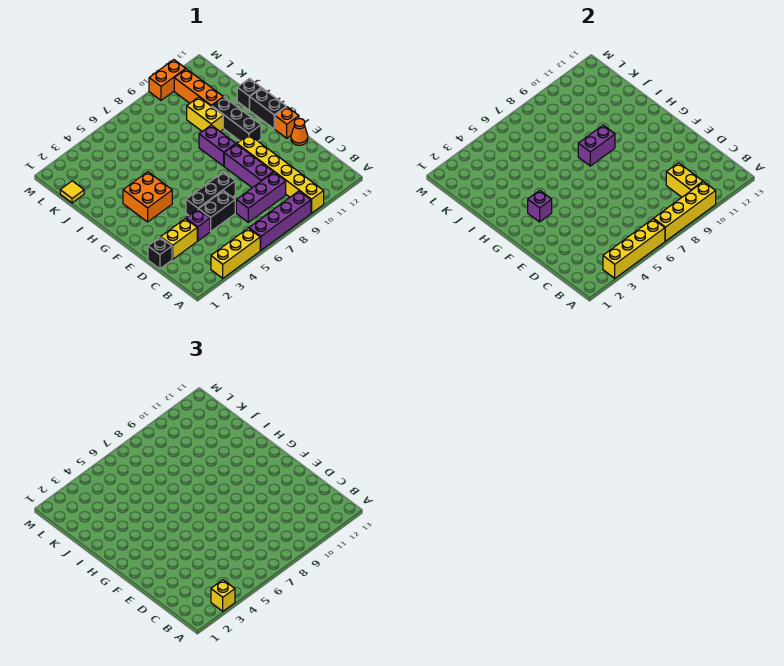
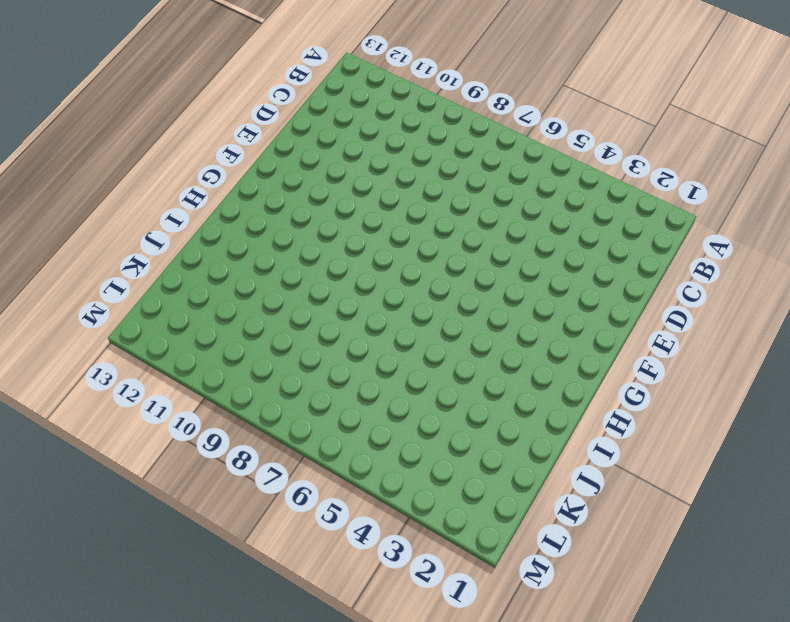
none -> yellow 1x3 brick [211,228,260,278]
none -> purple 1x4 brick [249,191,311,250]
none -> yellow 1x6 brick [237,135,324,213]

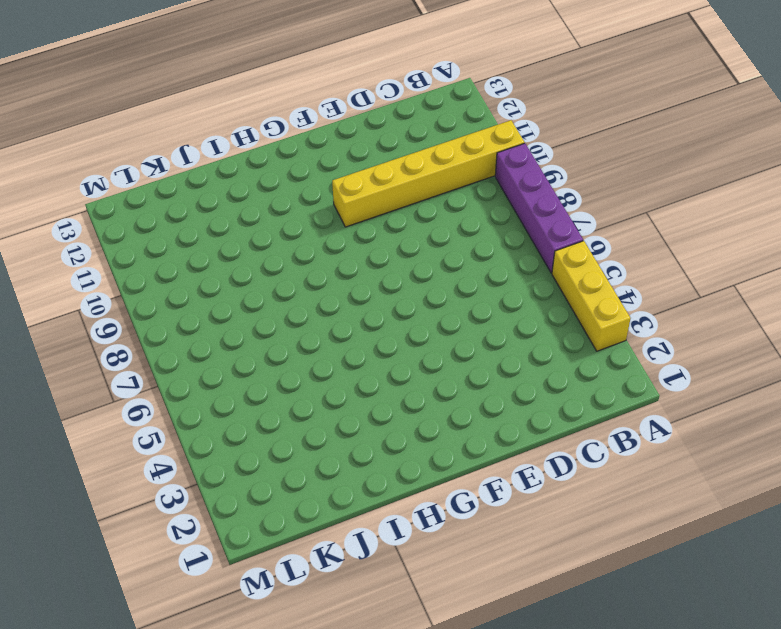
none -> purple 1x3 brick [236,172,286,222]
none -> black 1x1 brick [148,237,172,269]
none -> yellow 1x2 brick [161,219,197,259]

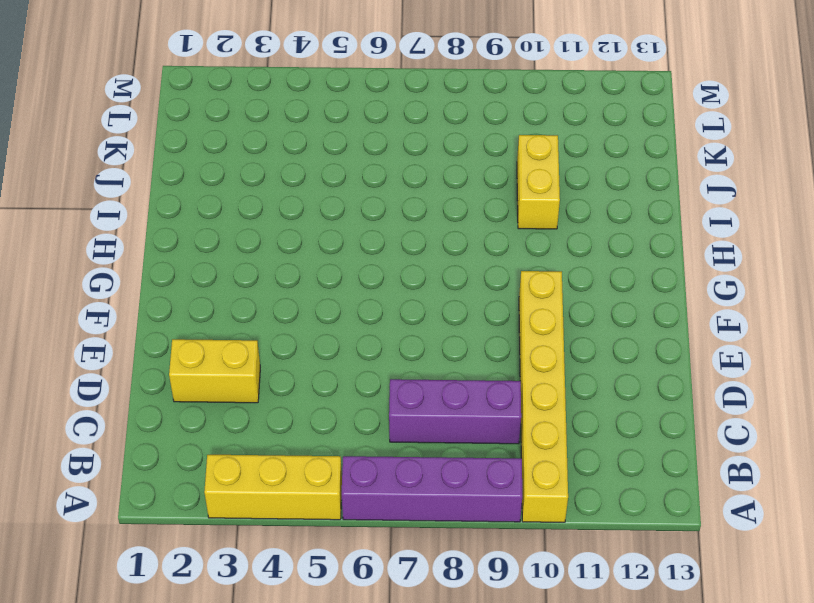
none -> black 1x1 brick [148,237,172,269]
none -> purple 1x1 brick [186,209,210,241]
none -> black 1x2 brick [199,191,235,232]

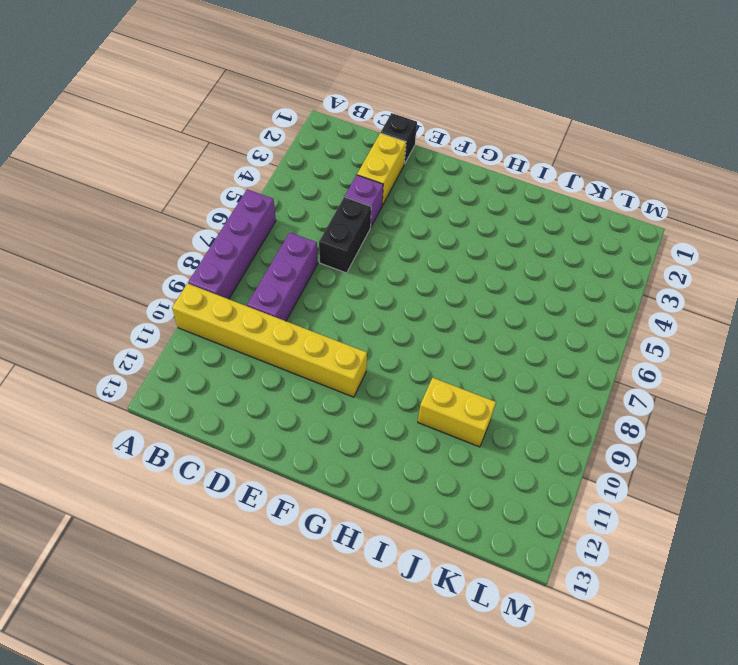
none -> yellow 1x3 brick [211,228,260,278]
none -> purple 1x3 brick [224,144,273,188]
none -> black 1x3 brick [186,172,235,215]

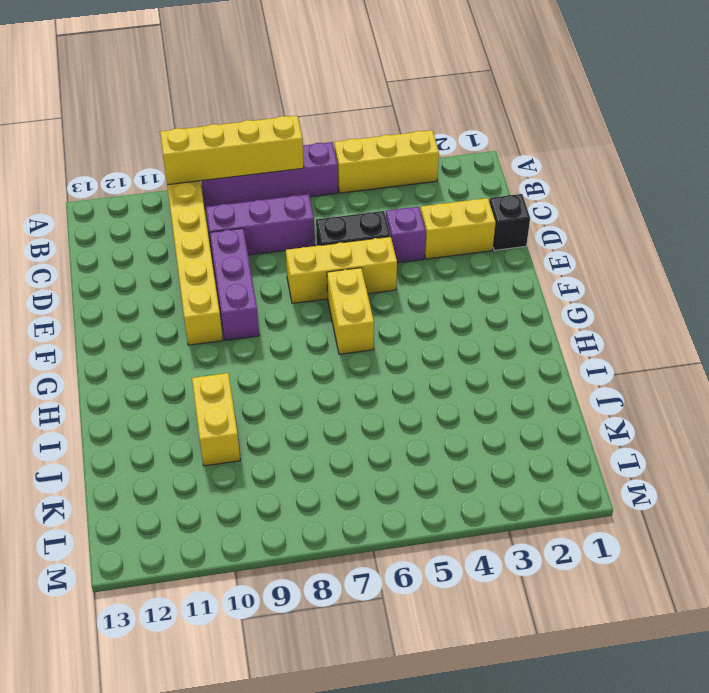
yellow 1x3 brick [286,237,397,303] -> black 1x3 brick [186,172,235,215]
yellow 1x2 brick [327,268,374,354] -> yellow 1x2 brick moved to [666,163,703,197]
none -> orange 1x1 cone [291,119,308,145]
none -> orange 1x1 brick [275,107,299,138]
none -> orange 2x2 brick [123,172,172,222]

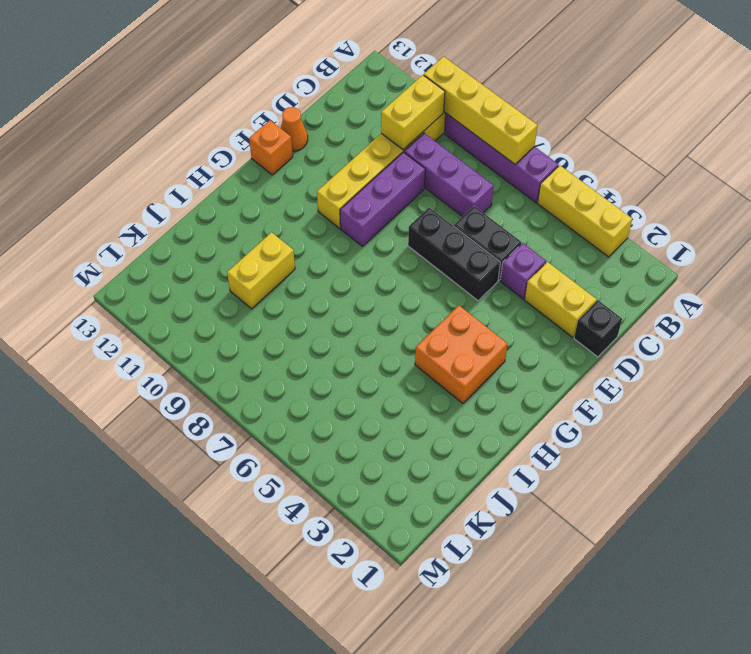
none -> purple 1x2 brick [199,125,235,166]
none -> black 1x3 brick [212,97,261,141]
none -> black 1x2 brick [250,88,286,129]

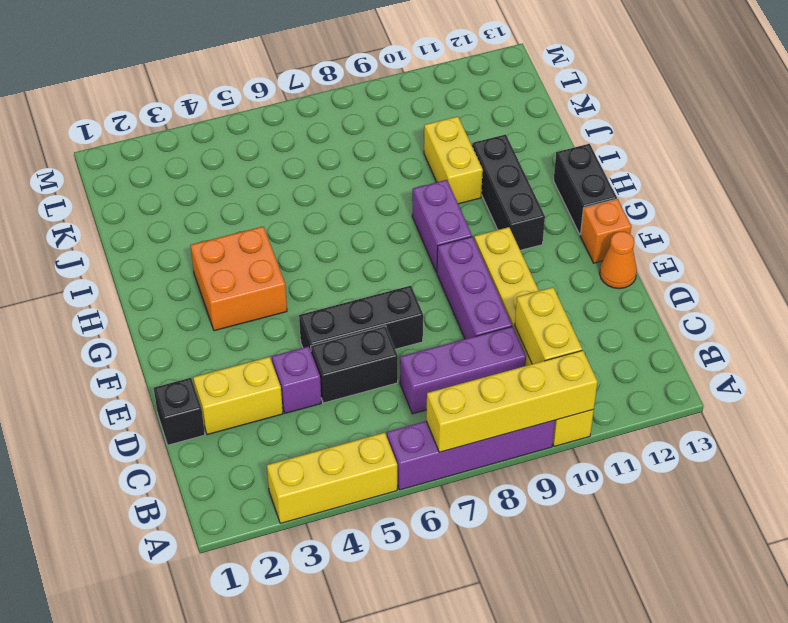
none -> black 1x1 brick [237,79,261,110]
none -> orange 1x3 brick [174,69,223,106]
none -> yellow 1x1 tile [60,181,84,203]

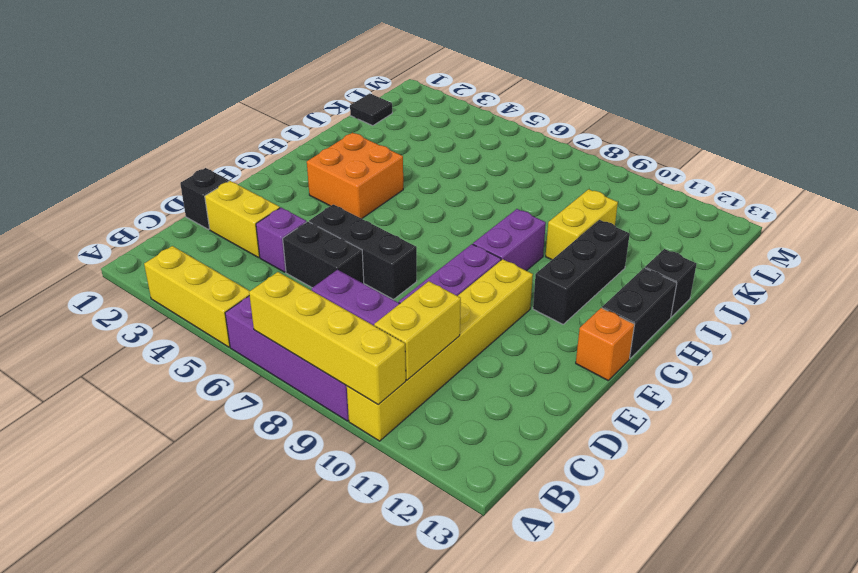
black 1x1 tile [350,93,392,126] -> yellow 1x1 tile [60,181,84,203]
none -> orange 1x1 cone [291,119,308,145]
none -> orange 1x3 brick [174,69,223,106]
none -> orange 1x2 brick [149,60,186,100]

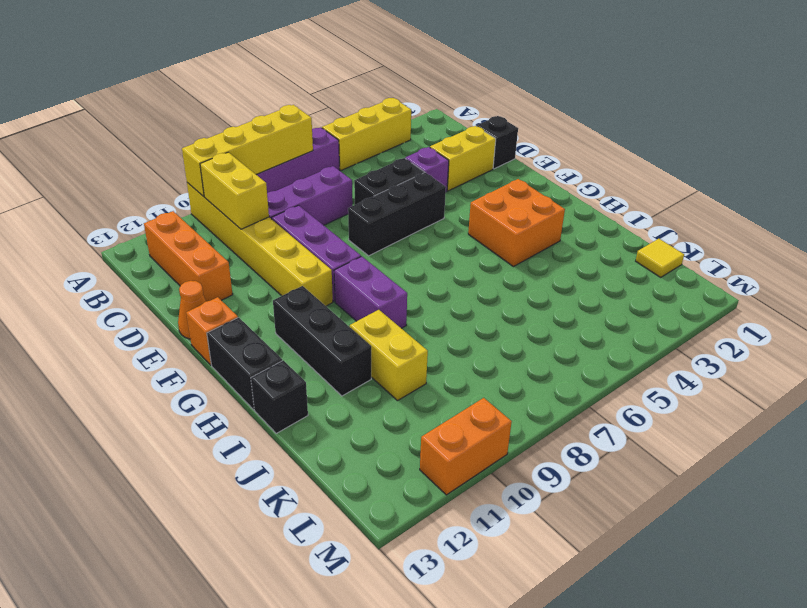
orange 1x3 brick [144,211,233,302] -> orange 1x3 brick moved to [174,69,223,106]
none -> yellow 1x4 brick [603,219,665,278]
none -> purple 1x1 brick [528,190,552,222]
none -> purple 1x2 brick [578,125,615,166]

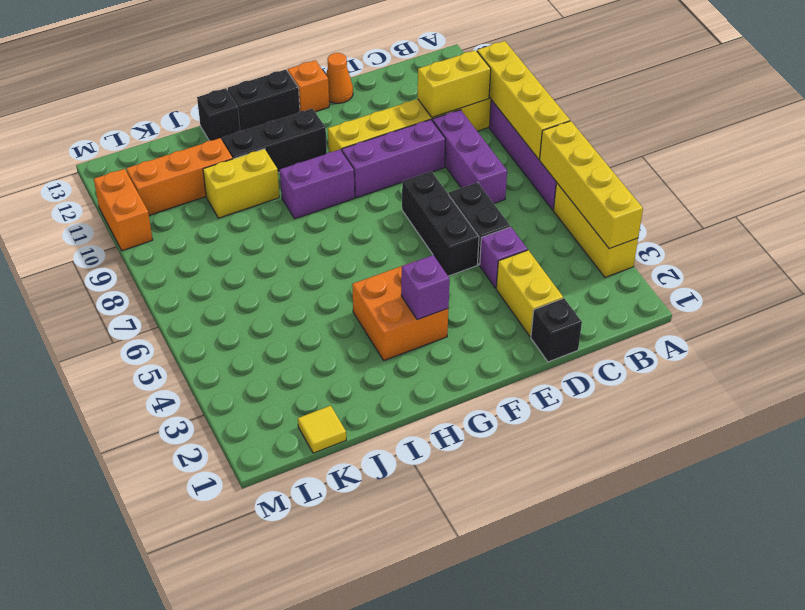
none -> purple 1x2 brick [578,125,615,166]
none -> yellow 1x1 brick [211,580,235,611]

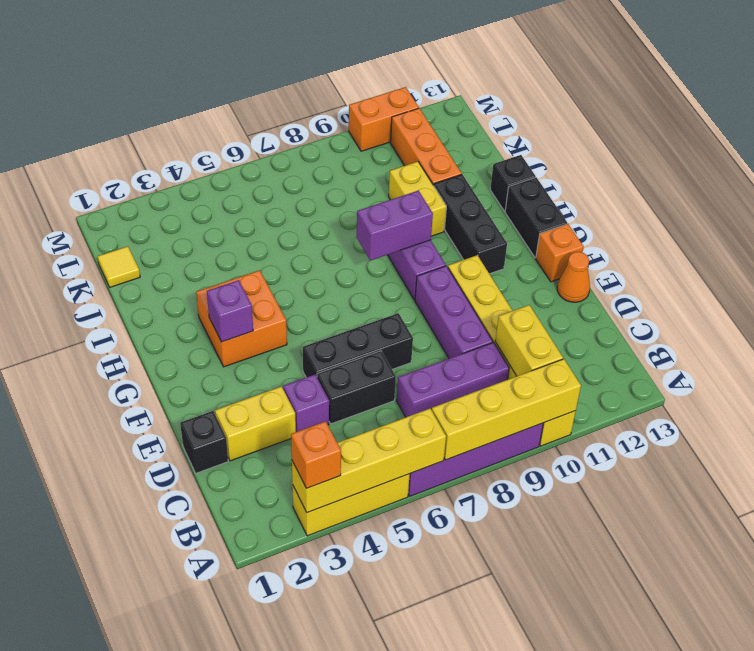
orange 1x1 brick [291,421,341,488] -> yellow 1x1 brick [211,580,235,611]

